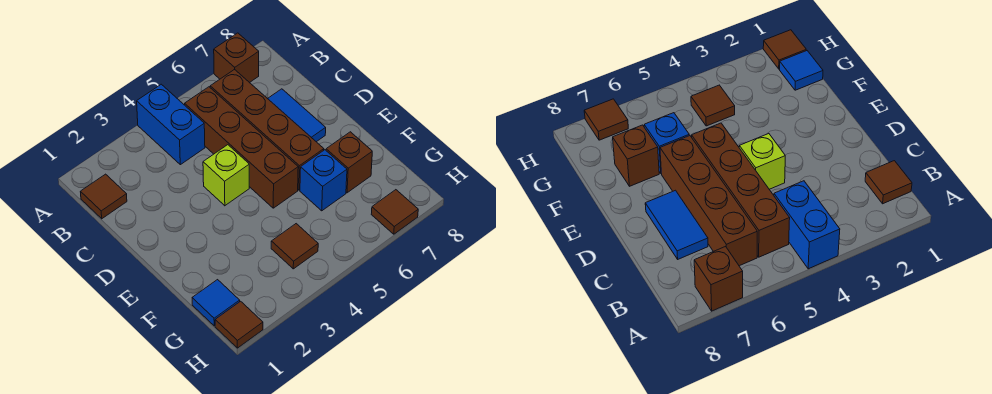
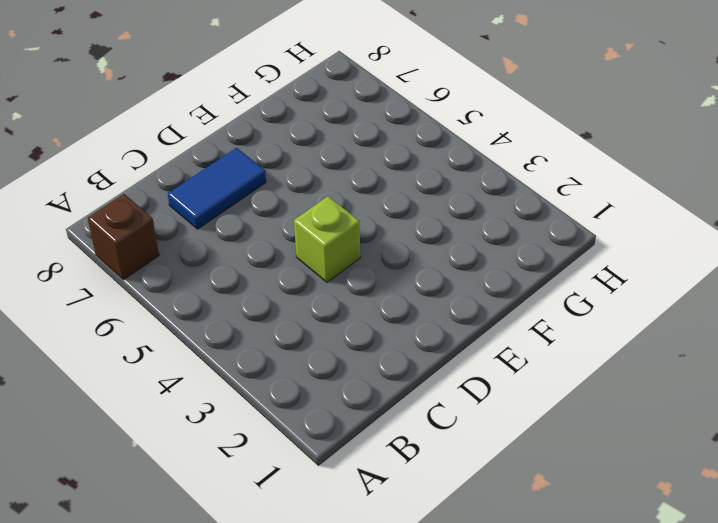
none -> blue 1x2 brick [137,84,205,165]
none -> brown 1x1 tile [81,174,127,219]
none -> brown 1x4 brick [185,87,298,208]

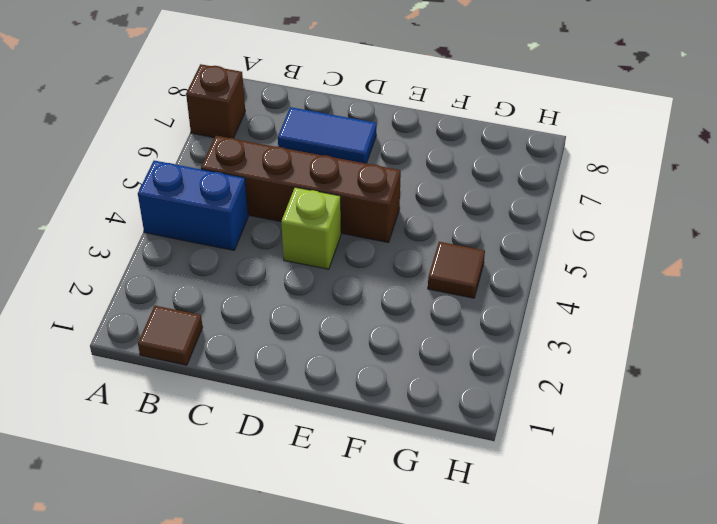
none -> brown 1x4 brick [210,69,324,190]
none -> blue 1x1 brick [300,150,347,211]
none -> brown 1x1 brick [326,132,372,193]

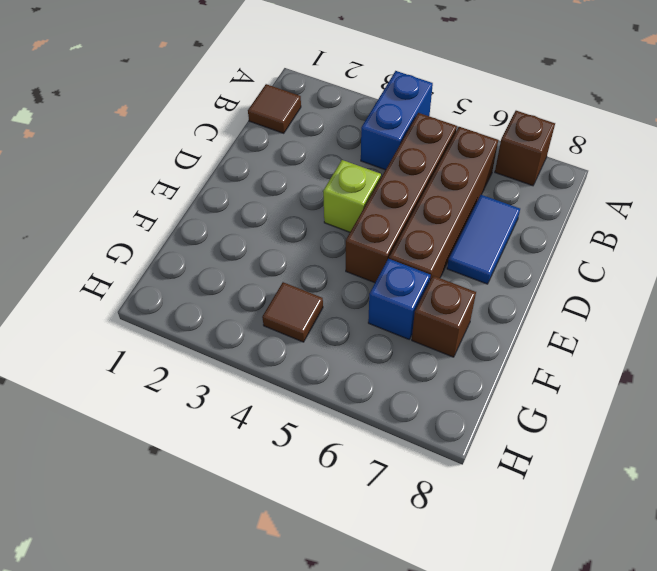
none -> blue 1x1 tile [192,280,240,326]
none -> brown 1x1 tile [215,301,263,348]
none -> brown 1x1 tile [371,190,418,234]

